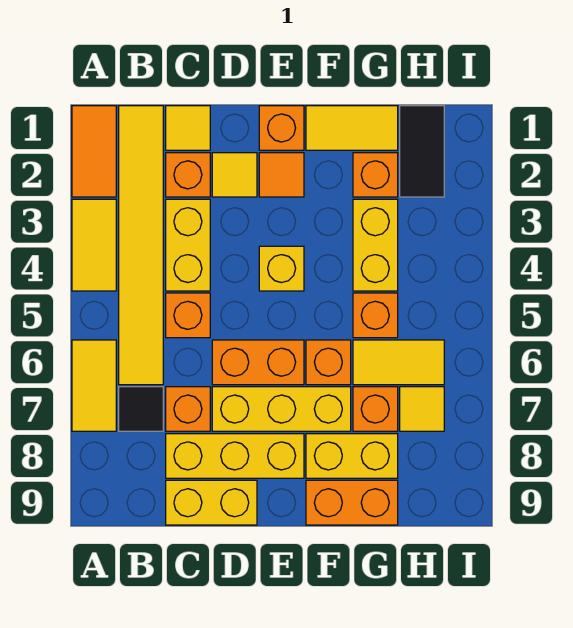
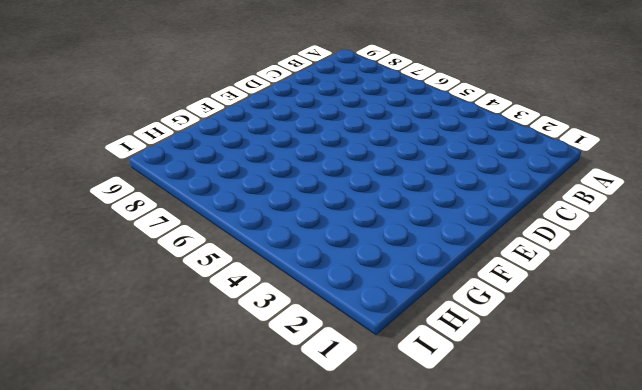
none -> orange 1x2 tile [72,106,116,197]
none -> yellow 1x2 tile [72,199,116,291]
none -> yellow 1x2 tile [72,340,116,431]

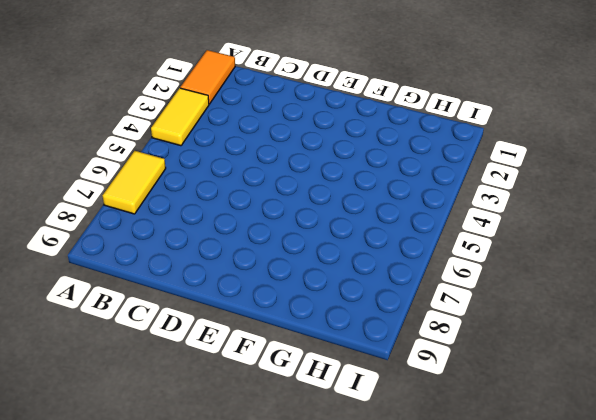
none -> yellow 1x6 tile [119,106,163,385]
none -> black 1x1 tile [119,387,163,431]
none -> yellow 1x1 tile [166,106,210,150]

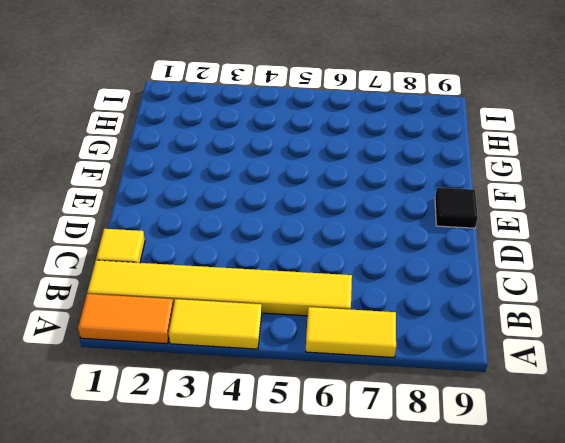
black 1x1 tile [435,188,478,228] -> black 1x1 tile moved to [119,387,163,431]
none -> orange 1x1 brick [166,153,210,197]
none -> yellow 1x2 brick [166,199,210,291]
none -> orange 1x1 brick [166,293,210,338]

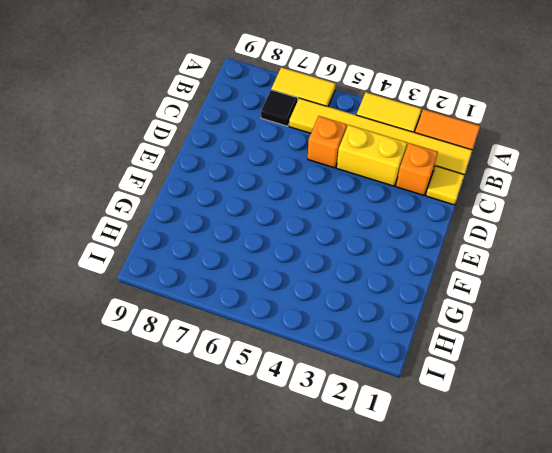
none -> orange 1x1 brick [166,387,210,431]
none -> yellow 1x3 brick [166,434,304,478]
none -> yellow 1x2 brick [166,480,257,525]

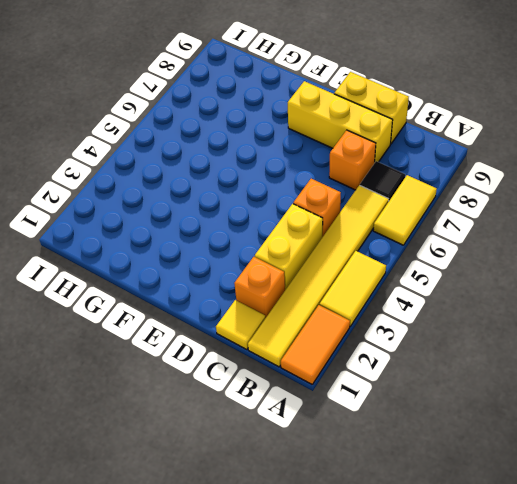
none -> yellow 1x1 tile [212,153,257,197]
none -> orange 1x2 brick [212,340,304,385]
none -> yellow 1x3 brick [212,387,351,431]

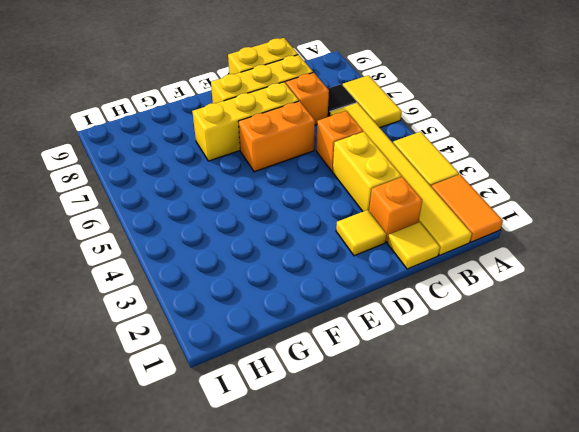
none -> orange 1x1 brick [259,106,304,150]
none -> orange 1x1 tile [259,153,304,197]
none -> yellow 1x1 brick [259,246,304,291]

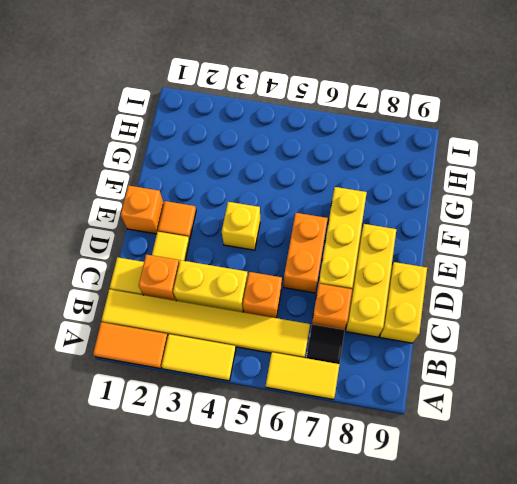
none -> yellow 1x2 tile [306,106,398,150]
none -> orange 1x1 brick [306,340,351,385]
none -> yellow 1x2 brick [306,434,398,478]

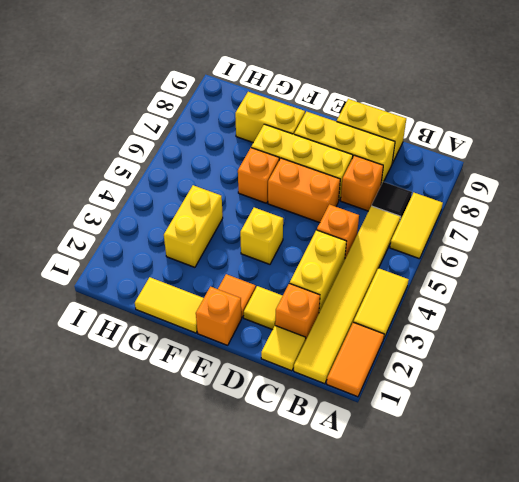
none -> orange 1x2 brick [306,480,398,525]
none -> orange 1x1 brick [353,153,398,197]
none -> orange 1x1 brick [353,293,398,338]

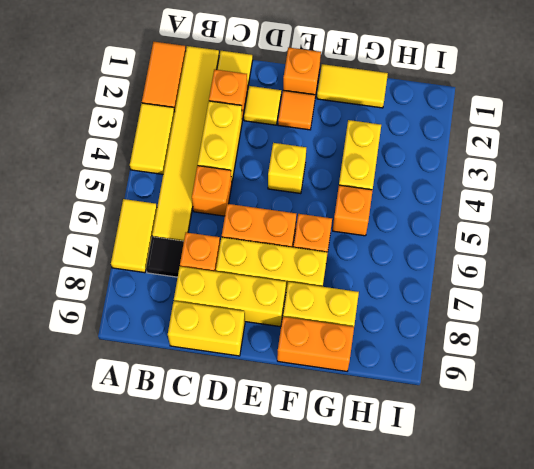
none -> orange 1x1 brick [353,153,398,197]
none -> yellow 1x2 tile [353,340,444,385]
none -> orange 1x1 brick [353,387,398,431]

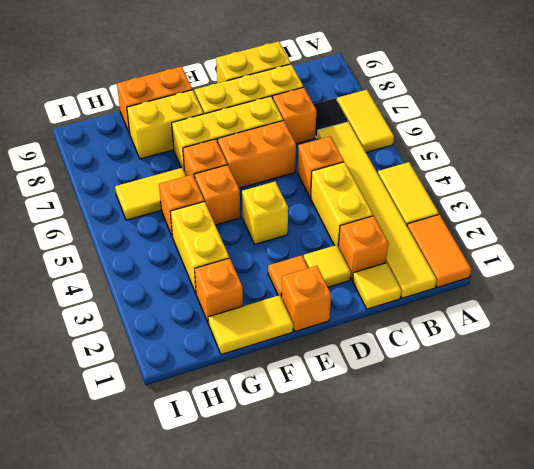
orange 1x1 brick [195,165,240,225] -> orange 1x1 brick moved to [353,387,398,431]
none -> black 1x2 tile [400,106,444,197]
none -> yellow 1x1 tile [400,387,444,431]

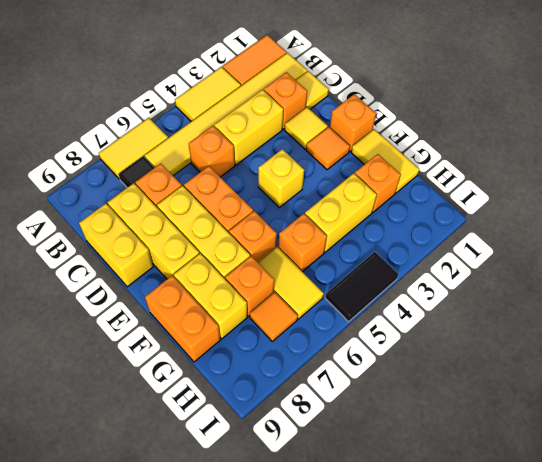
orange 1x1 tile [250,292,298,341] -> yellow 1x1 tile [400,387,444,431]
black 1x2 tile [325,252,398,322] -> black 1x2 tile moved to [400,106,444,197]

